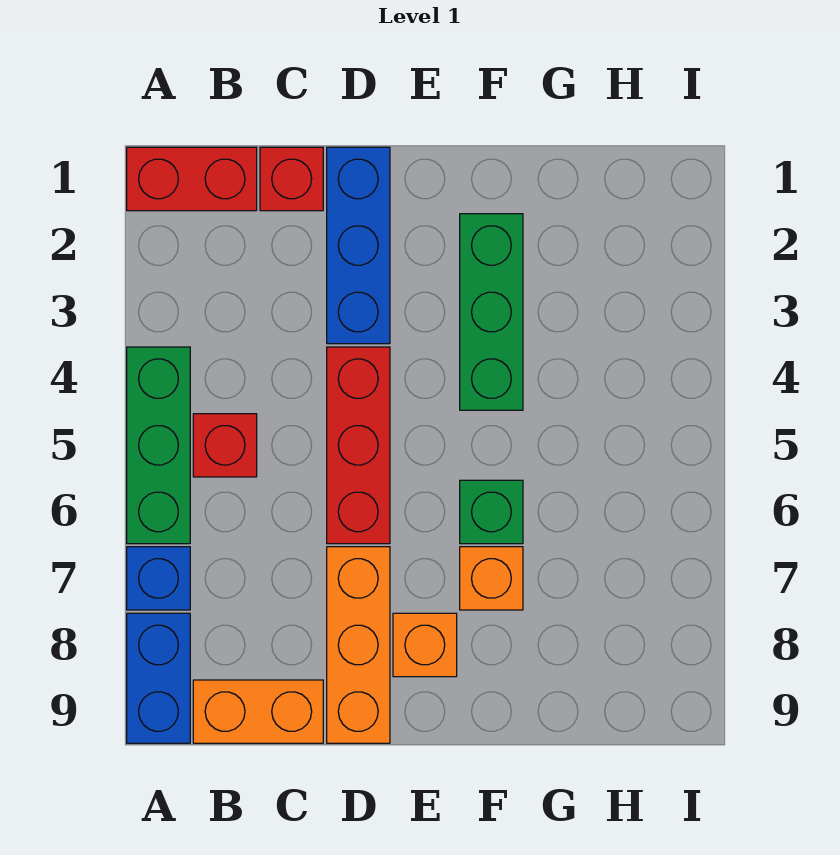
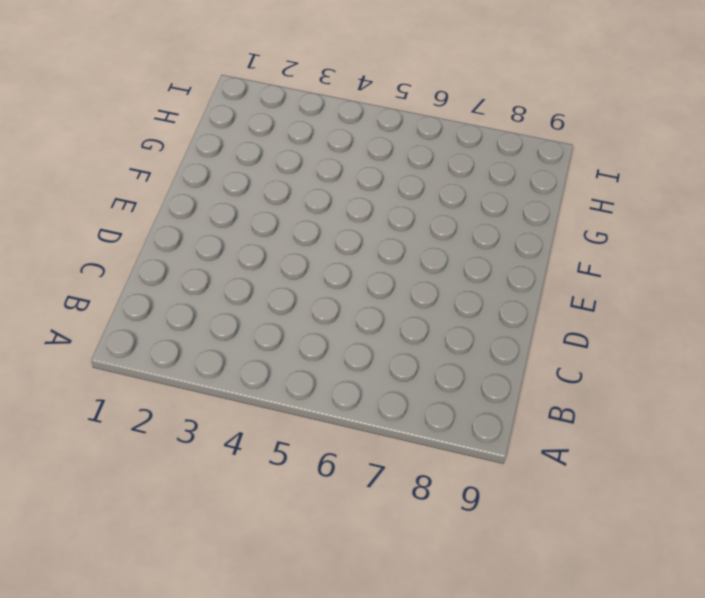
none -> red 1x2 brick [127,147,257,211]
none -> green 1x3 brick [127,347,190,544]
none -> blue 1x1 brick [127,547,190,610]

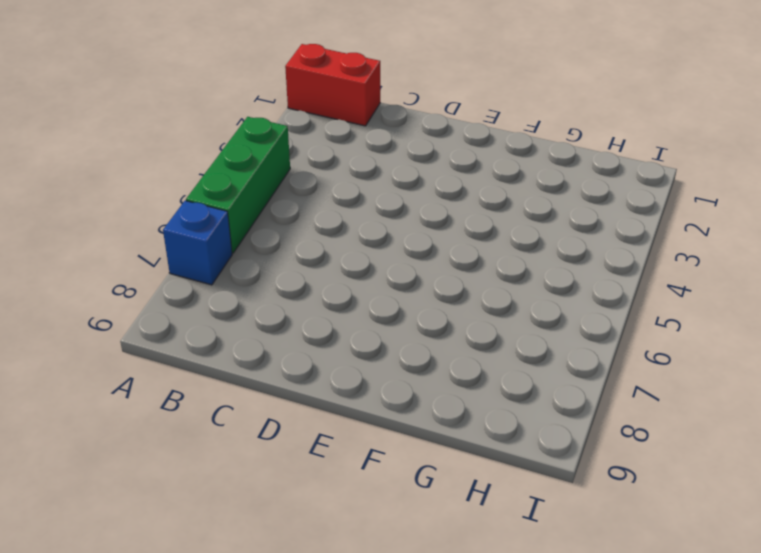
none -> blue 1x2 brick [127,613,190,743]
none -> red 1x1 brick [193,414,257,477]
none -> orange 1x2 brick [193,680,323,743]

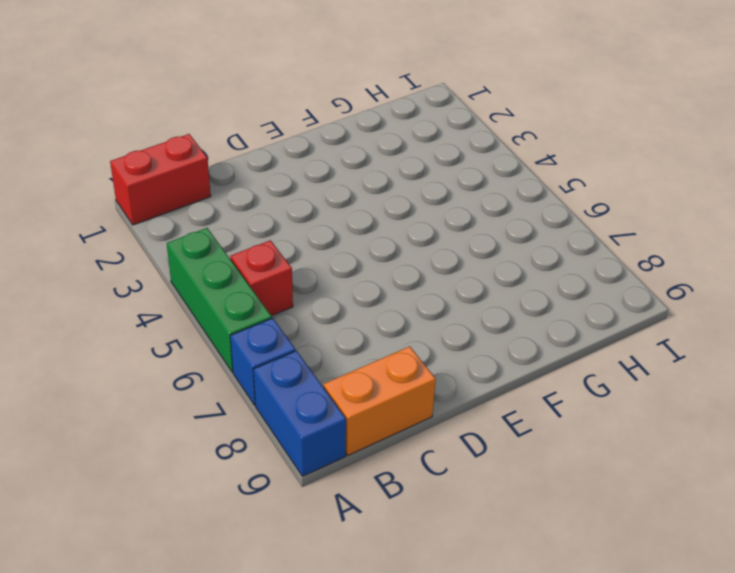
none -> red 1x1 brick [260,147,323,211]
none -> blue 1x3 brick [327,147,390,344]
none -> red 1x3 brick [327,347,390,544]

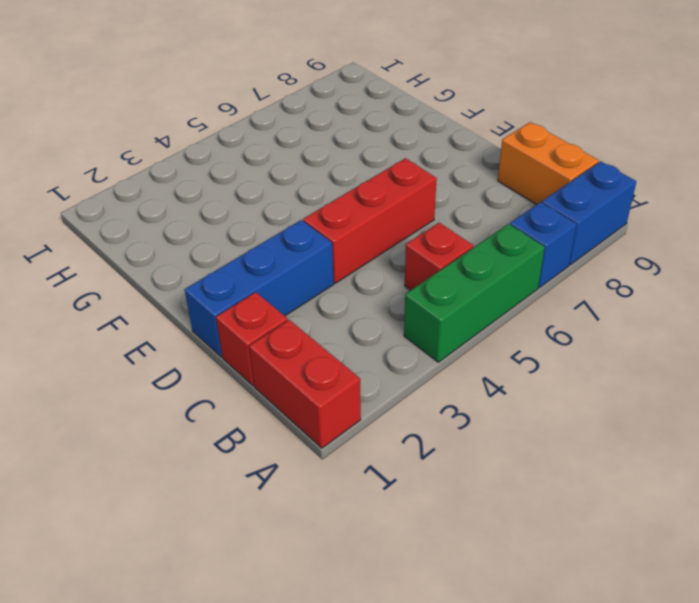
none -> orange 1x3 brick [327,547,390,743]
none -> orange 1x1 brick [393,613,457,677]
none -> green 1x3 brick [460,214,523,410]

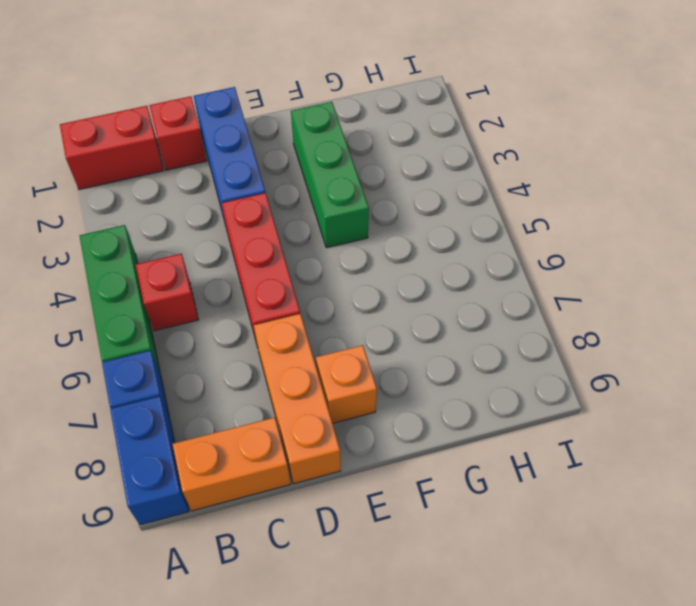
none -> green 1x1 brick [460,480,523,544]
none -> orange 1x1 brick [460,547,523,610]

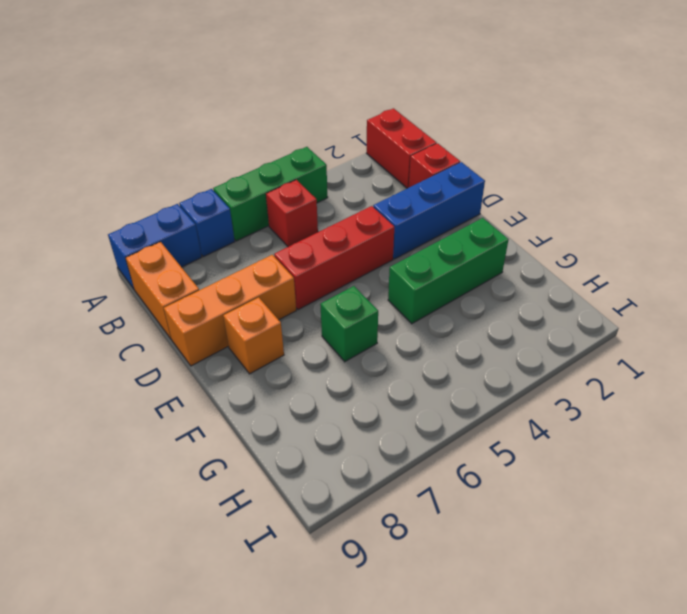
none -> orange 1x1 brick [460,547,523,610]

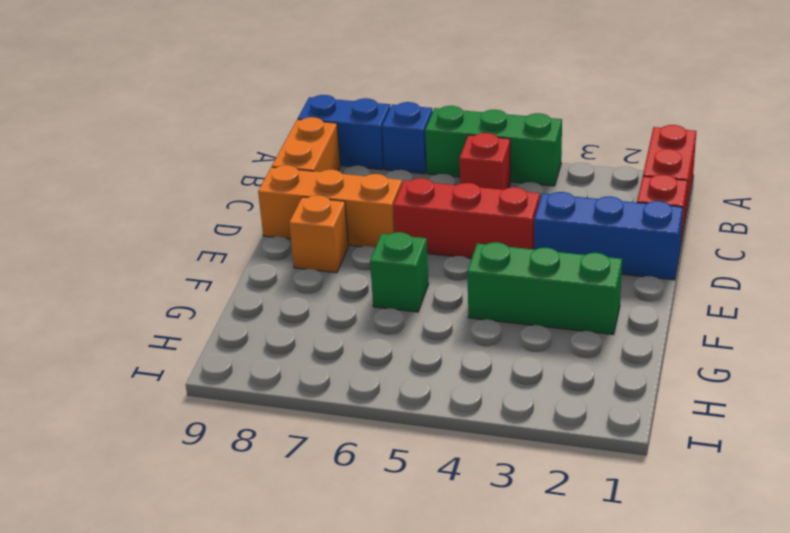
none -> orange 1x1 brick [460,547,523,610]

